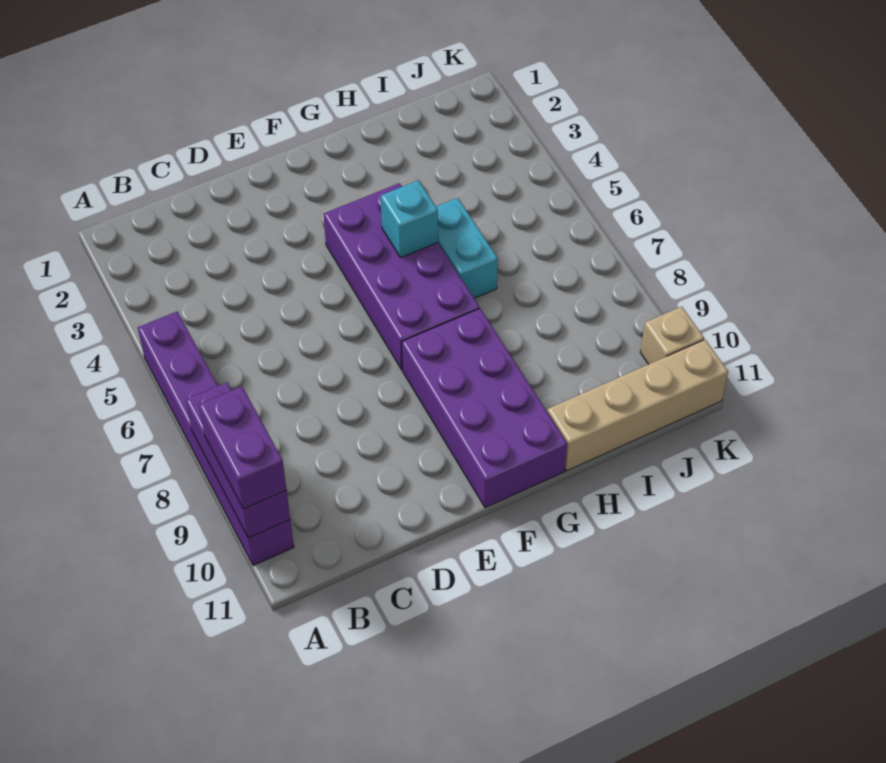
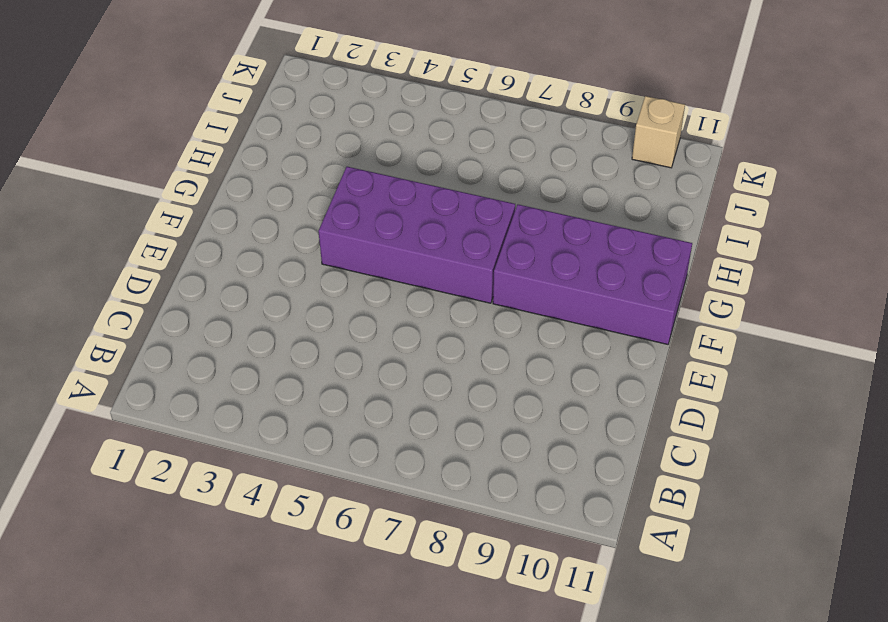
none -> purple 1x6 brick [138,312,294,565]
none -> cyan 1x2 brick [436,198,498,298]

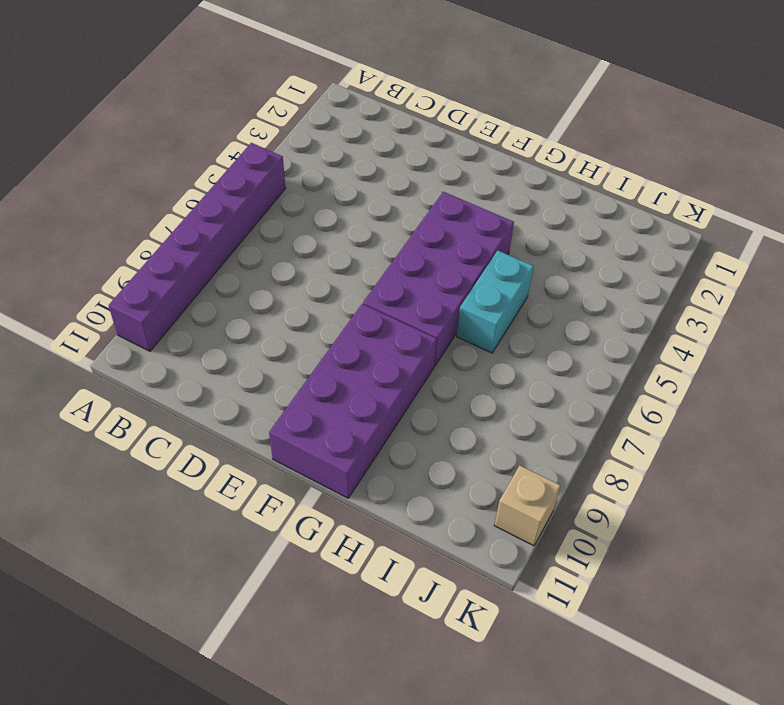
none -> tan 1x4 brick [547,340,728,471]
none -> purple 1x3 brick [186,382,290,538]

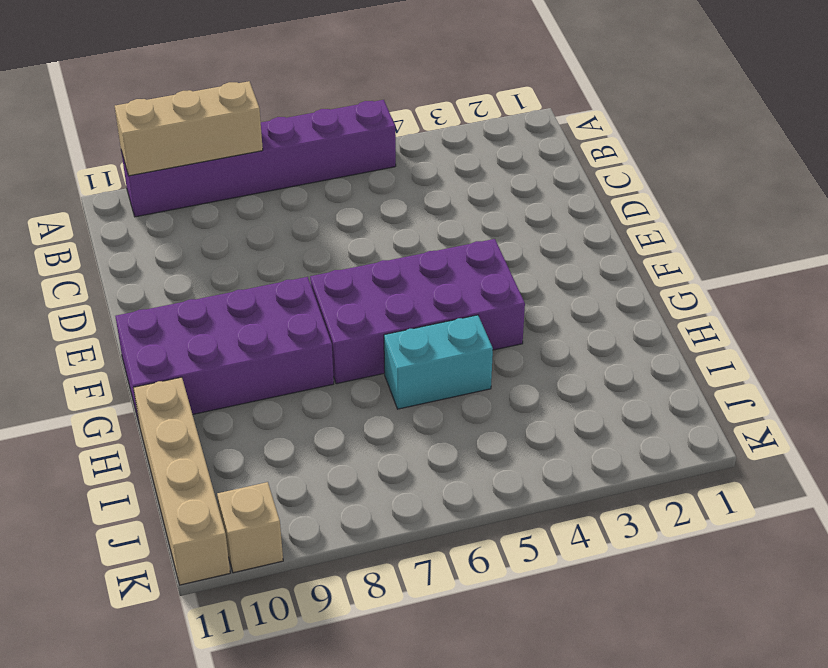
tan 1x3 brick [115,81,263,176] -> purple 1x3 brick [186,382,290,538]
none -> cyan 1x1 brick [381,180,438,258]
none -> purple 1x2 brick [199,386,286,509]

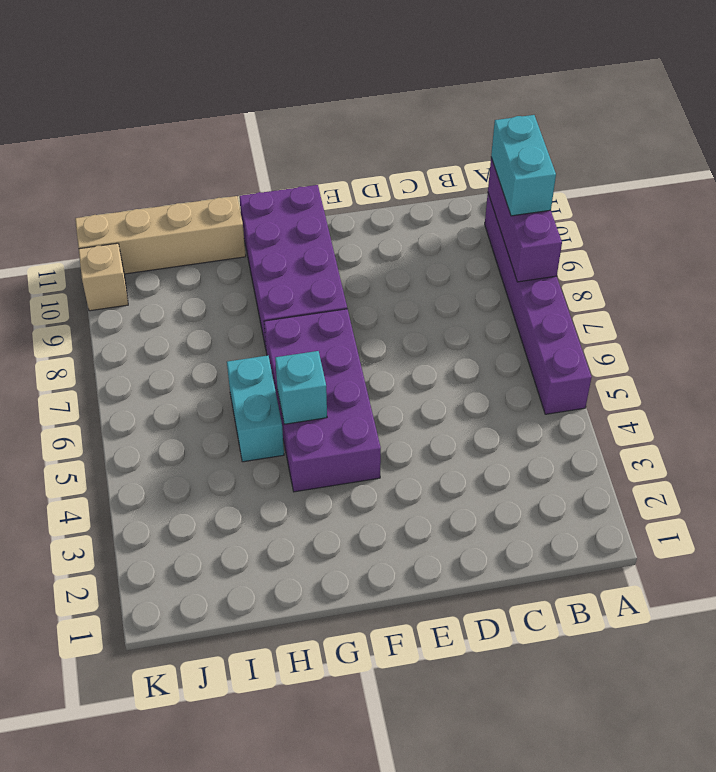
cyan 1x2 brick [491,115,556,216] -> purple 1x2 brick [199,386,286,509]

